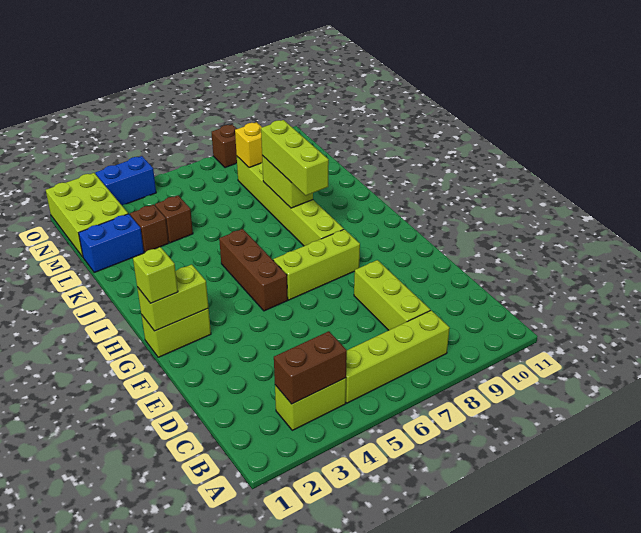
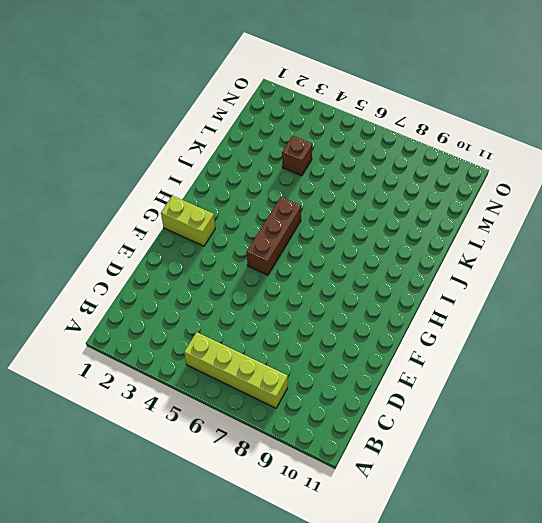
none -> lime 1x2 brick [275,378,346,430]
none -> lime 1x3 brick [354,260,430,330]
none -> lime 1x3 brick [273,229,360,300]

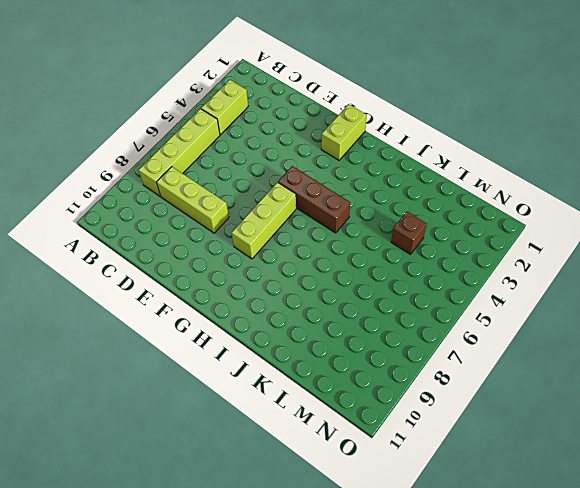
none -> lime 1x6 brick [237,157,344,246]
none -> blue 1x2 brick [79,214,144,272]
none -> brown 1x1 brick [130,204,169,252]

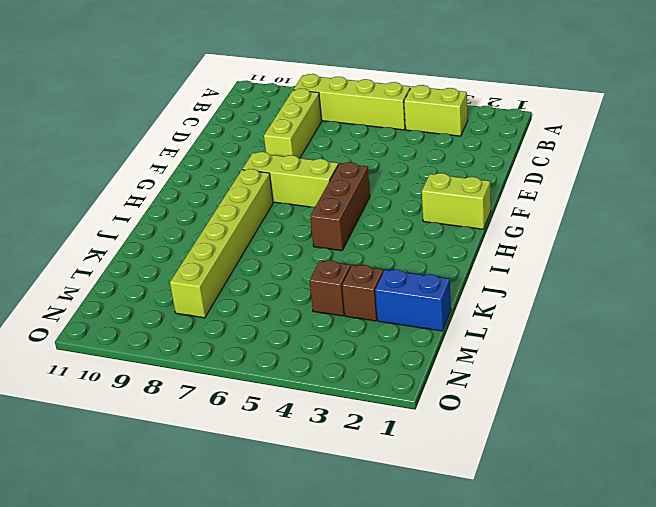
none -> lime 2x3 brick [46,173,128,257]
none -> blue 1x2 brick [96,156,156,205]
none -> brown 1x1 brick [212,124,237,168]

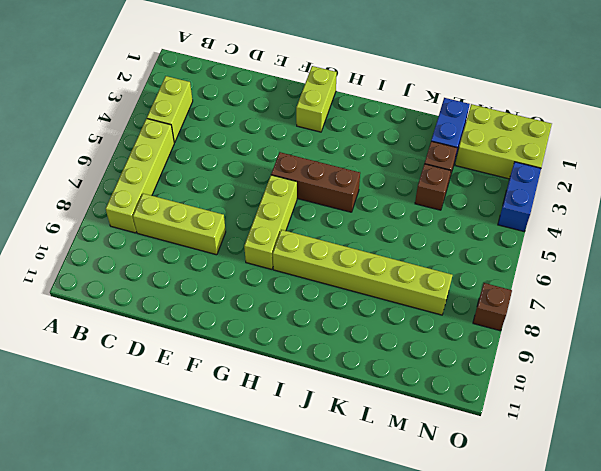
none -> brown 1x2 brick [274,331,347,404]
none -> lime 1x2 brick [137,265,209,331]
none -> lime 1x2 brick [262,156,313,208]

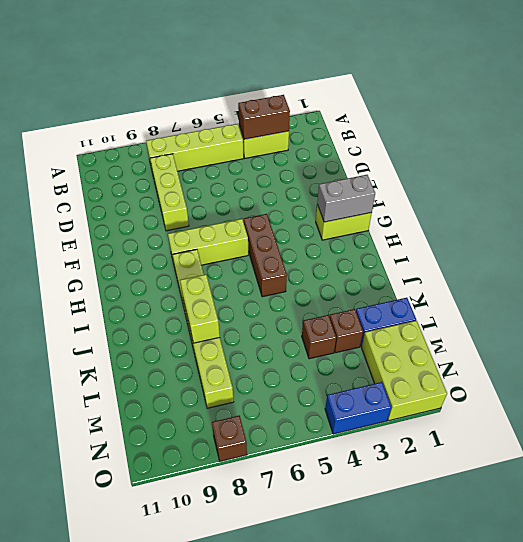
grey 1x2 brick [317,175,375,222] -> lime 1x2 brick [137,265,209,331]
none -> yellow 1x1 brick [235,122,262,168]
none -> lime 1x1 brick [133,247,178,303]
none -> lime 1x3 brick [261,120,329,195]

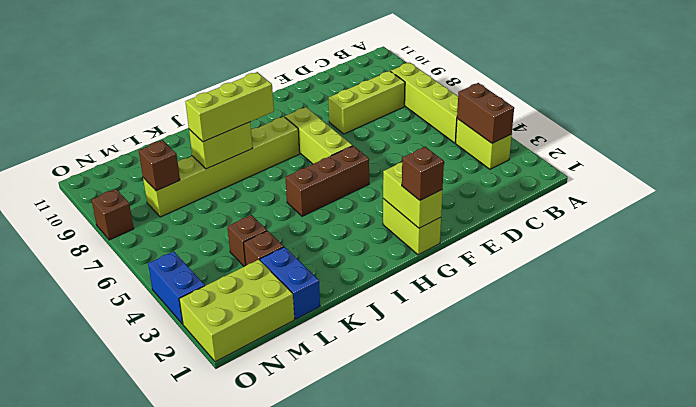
brown 1x1 brick [402,147,444,201] -> lime 1x1 brick [133,247,178,303]
brown 1x1 brick [139,140,180,191] -> yellow 1x1 brick [235,122,262,168]

